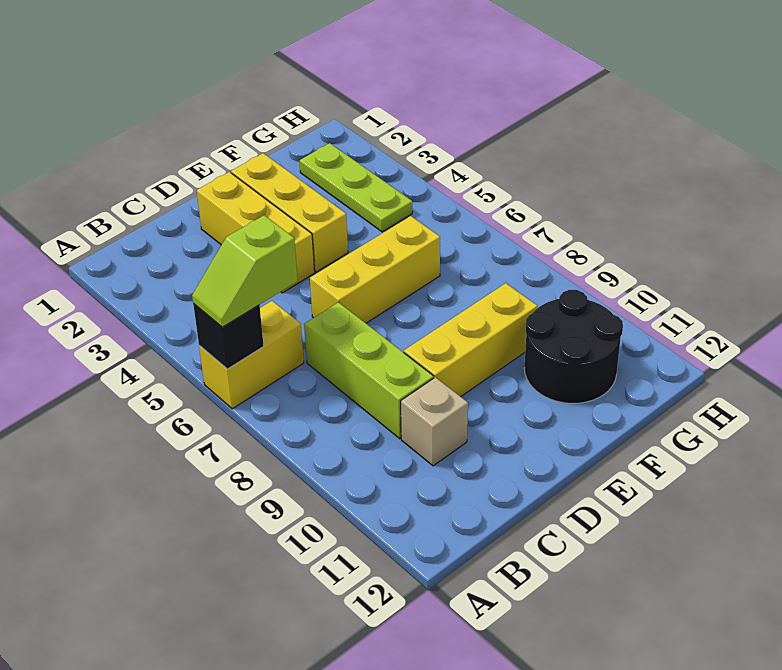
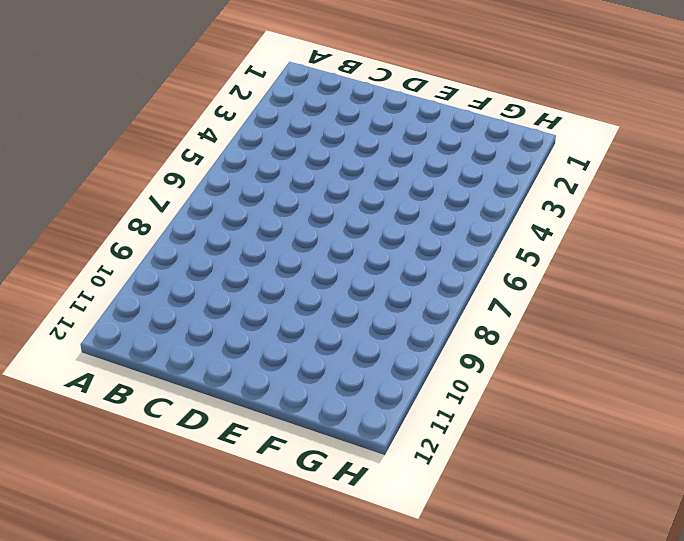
none -> yellow 1x2 brick [199,301,304,409]
none -> lime 1x3 brick [304,302,434,439]

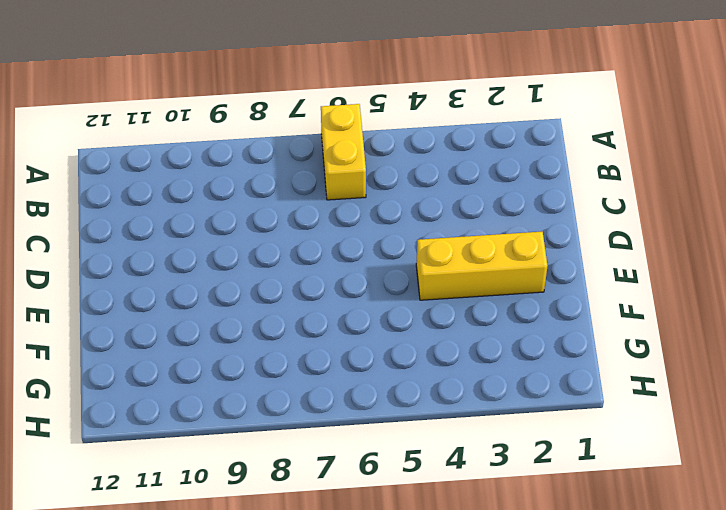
none -> lime 1x3 brick [304,302,434,439]
none -> tan 1x1 brick [401,377,468,466]

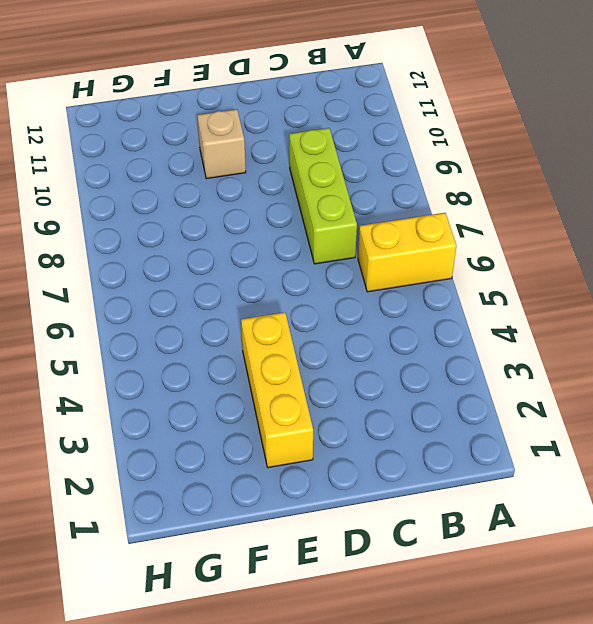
tan 1x1 brick [197,109,246,179] -> tan 1x1 brick moved to [401,377,468,466]
none -> yellow 1x3 brick [197,172,315,293]
none -> yellow 1x3 brick [310,216,440,323]

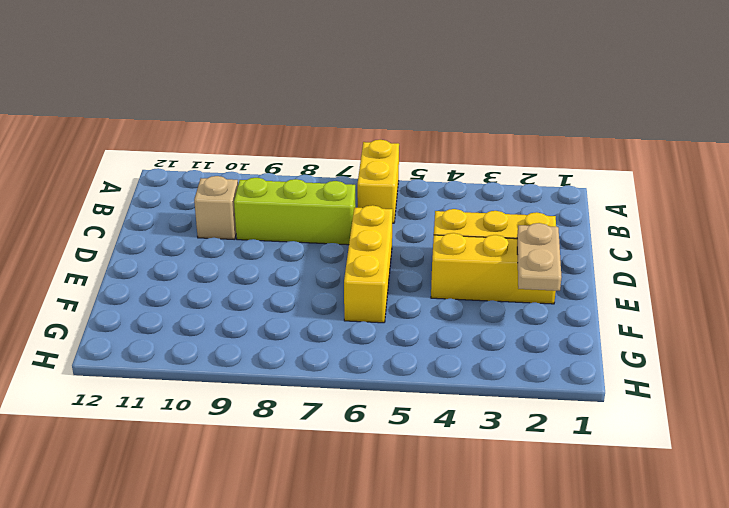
tan 1x2 plate [517,223,561,291] -> none
none -> yellow 1x3 brick [404,283,538,397]
none -> black 2x2 round brick [524,290,623,404]

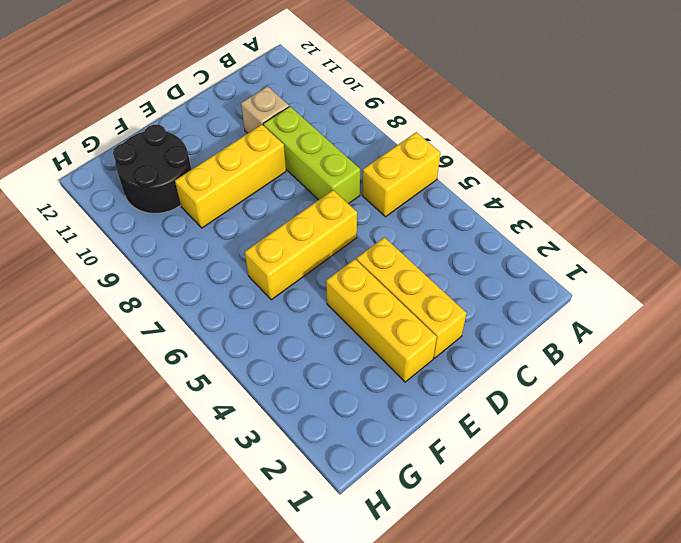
none -> lime 1x3 plate [300,143,412,232]
none -> black 1x1 brick [193,304,264,369]

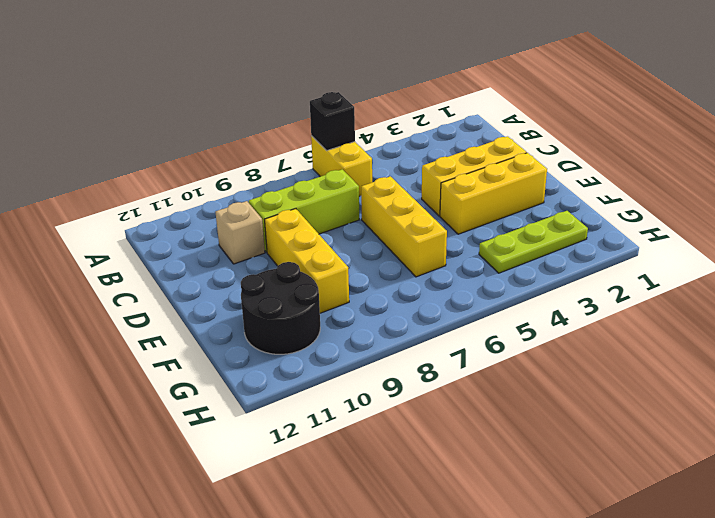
none -> lime 1x2 slope [192,215,298,327]

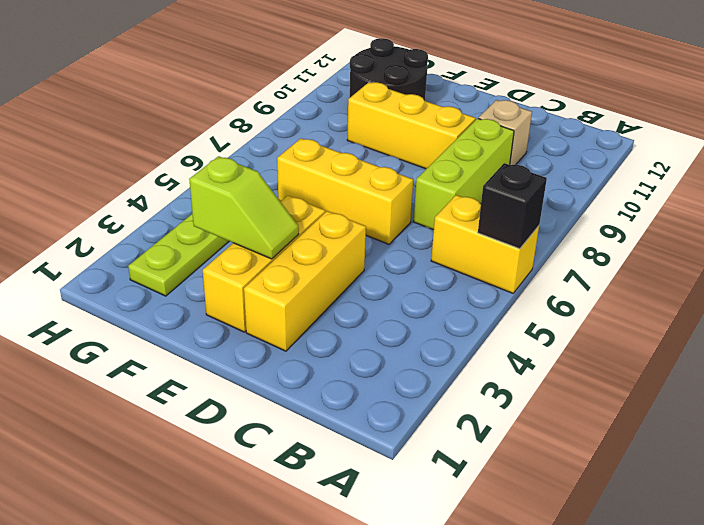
lime 1x2 slope [189,156,299,259] -> lime 1x2 slope moved to [192,215,298,327]

